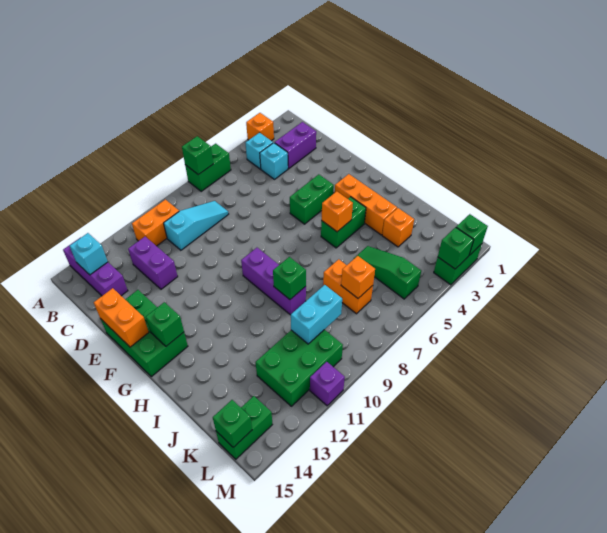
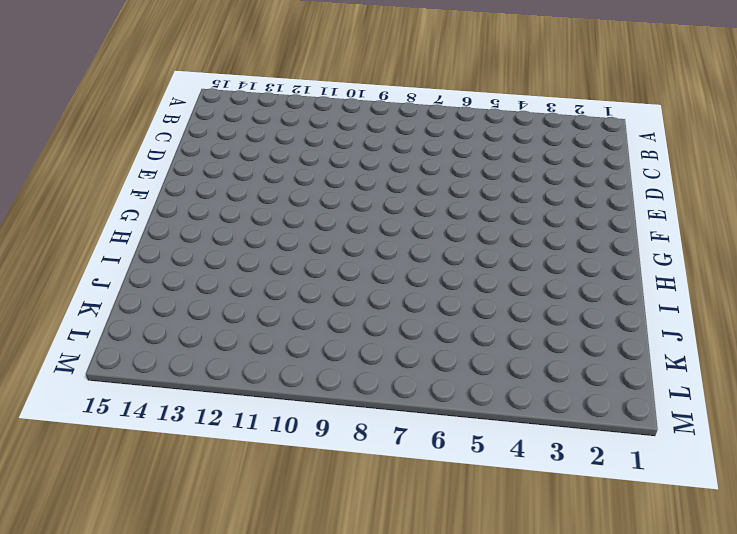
none -> orange 1x1 brick [246,113,274,141]
none -> green 1x2 brick [185,144,231,192]
none -> purple 1x3 brick [63,237,128,296]
none -> cyan 1x1 brick [245,132,273,169]

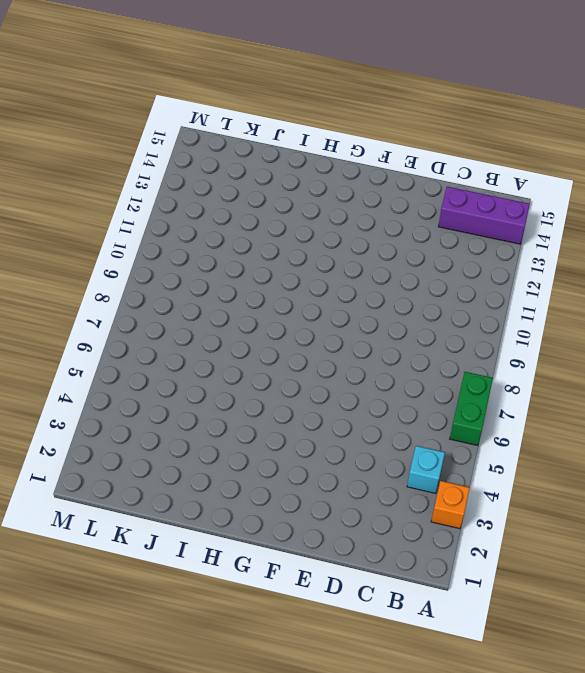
none -> orange 1x2 brick [132,200,179,246]
none -> purple 1x2 brick [275,122,316,169]
none -> cyan 1x1 brick [260,143,288,179]
none -> cyan 1x3 slope [164,201,229,250]

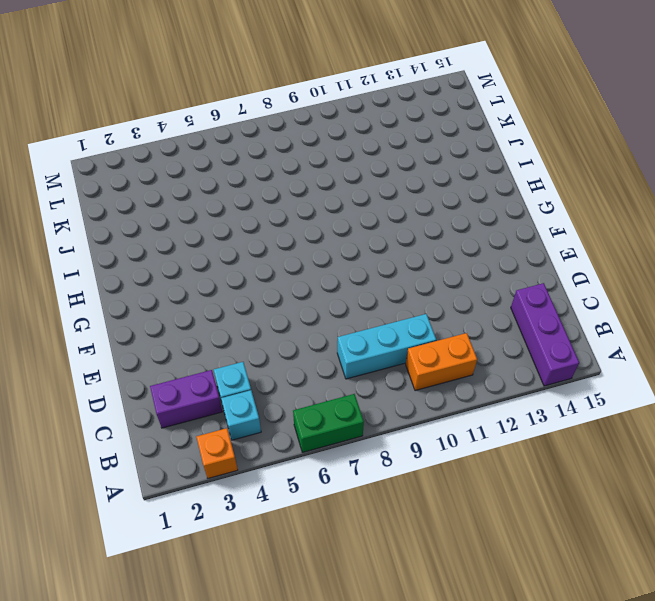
cyan 1x3 brick [337,314,436,379] -> cyan 1x3 slope [164,201,229,250]
none -> purple 1x2 brick [128,237,178,289]
none -> green 2x3 brick [101,290,188,377]
none -> green 1x2 brick [290,174,334,224]
none -> orange 1x3 brick [335,174,397,235]

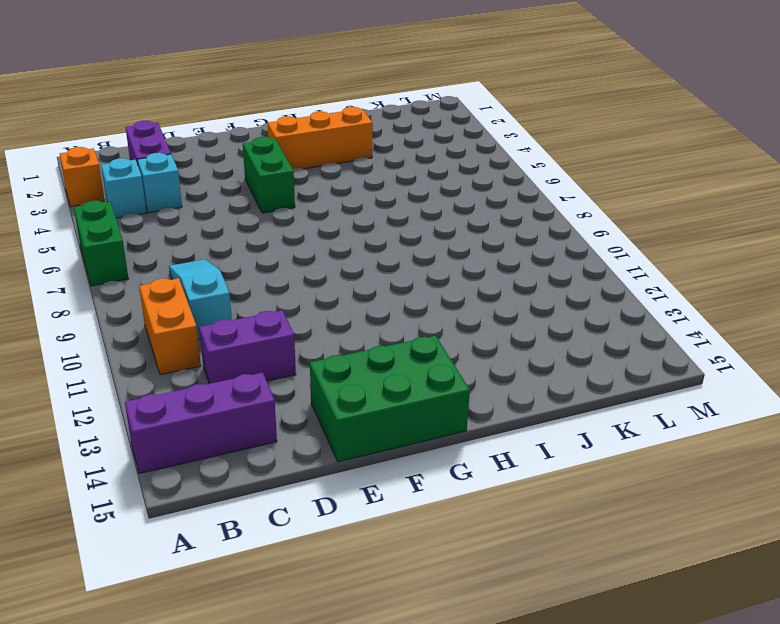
none -> purple 1x3 brick [241,248,306,315]
none -> green 1x2 brick [321,197,366,248]
none -> orange 1x1 brick [382,208,414,247]
none -> green 1x3 slope [354,246,421,299]

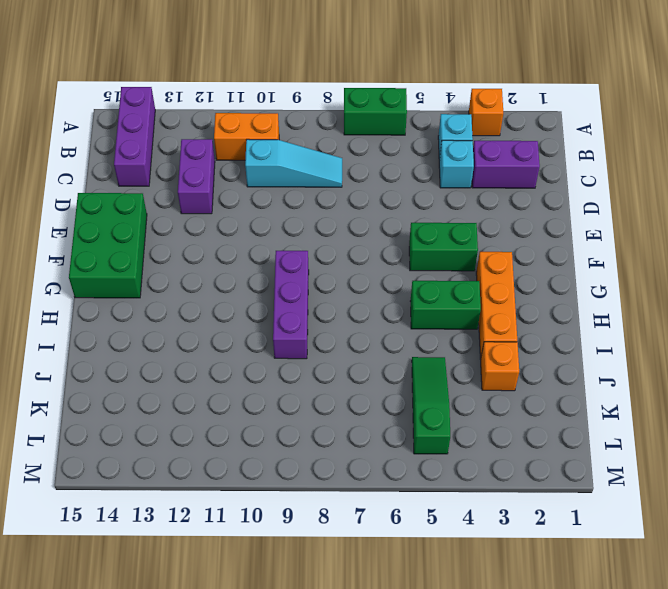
none -> orange 1x2 brick [323,259,373,314]
none -> green 2x3 brick [256,330,343,406]
none -> green 1x2 brick [216,396,272,459]
none -> green 1x2 brick [434,244,482,285]

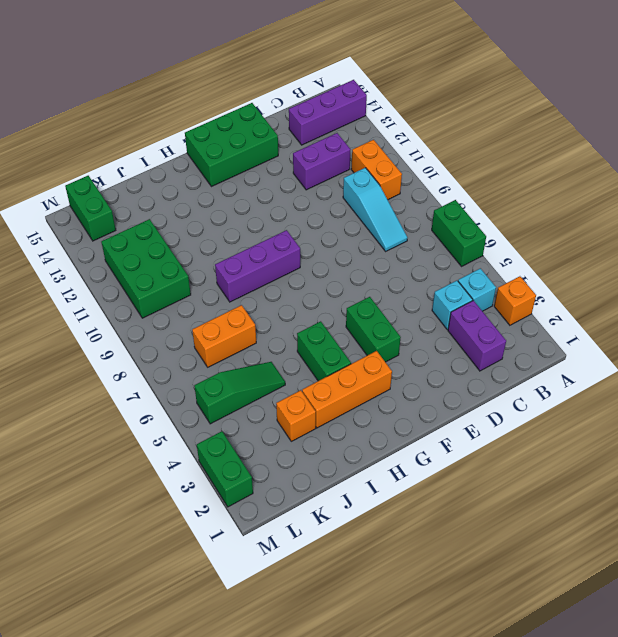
none -> purple 1x1 brick [310,362,345,406]
none -> green 1x1 brick [182,136,213,175]
none -> cyan 1x1 brick [70,233,108,275]
none -> orange 1x2 brick [94,288,149,347]

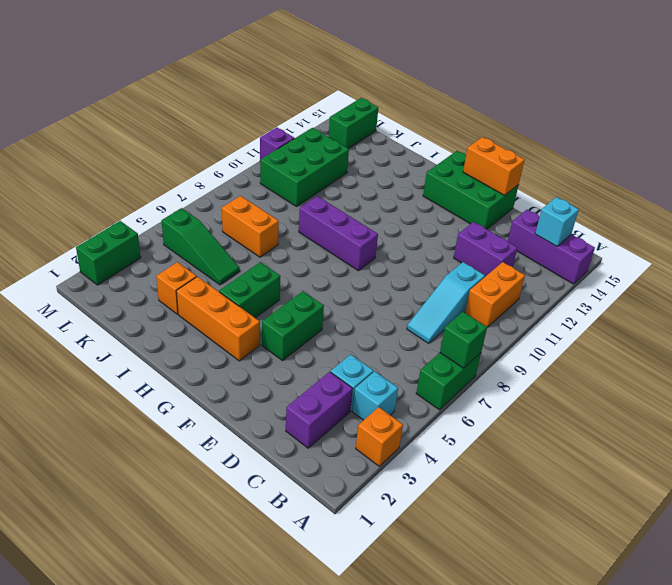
none -> green 1x1 brick [146,302,184,346]
none -> orange 1x1 brick [321,191,353,232]
none -> green 1x1 brick [273,257,306,299]
none -> orange 1x1 brick [341,256,375,298]

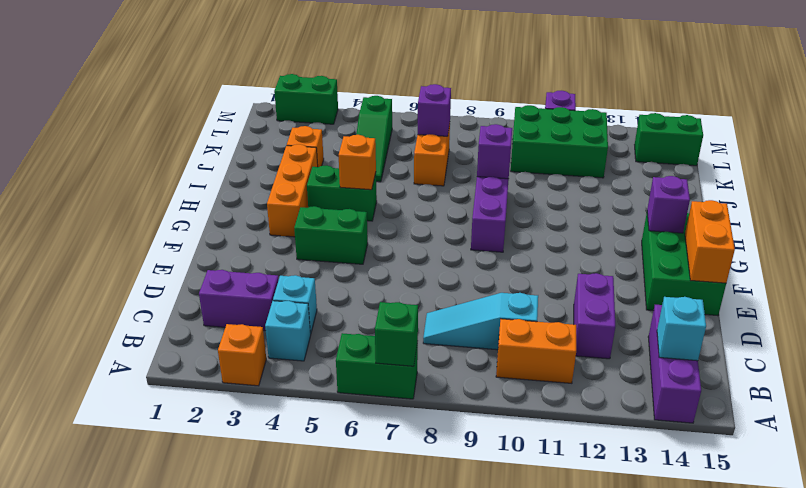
purple 1x1 brick [647,176,690,233] -> green 1x1 brick [146,302,184,346]
purple 1x1 brick [477,124,512,179] -> green 1x1 brick [273,257,306,299]
purple 1x1 brick [418,84,451,136] -> orange 1x1 brick [341,256,375,298]
none -> cyan 1x2 brick [291,285,342,344]
none -> green 1x1 brick [213,400,252,447]
none -> green 1x1 brick [456,214,488,255]
none -> green 1x1 brick [438,227,474,269]

